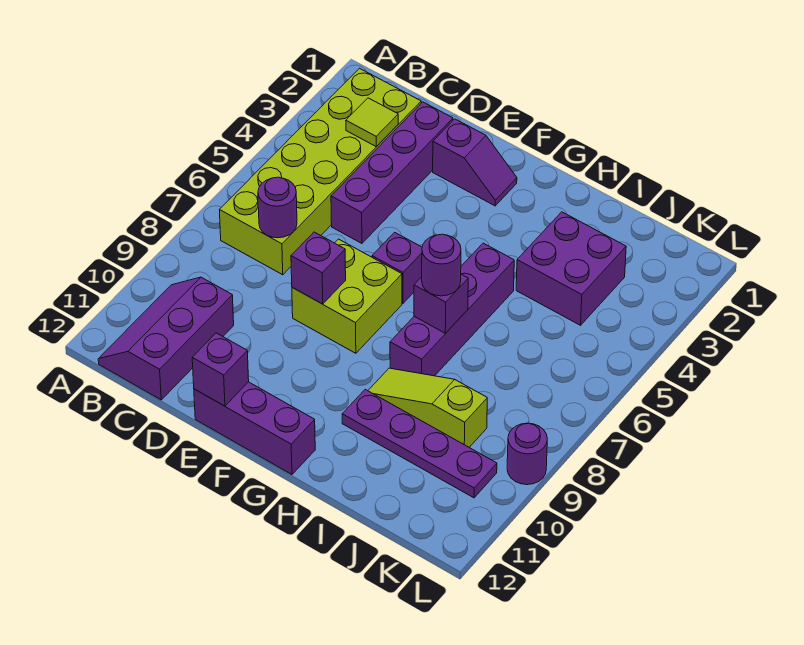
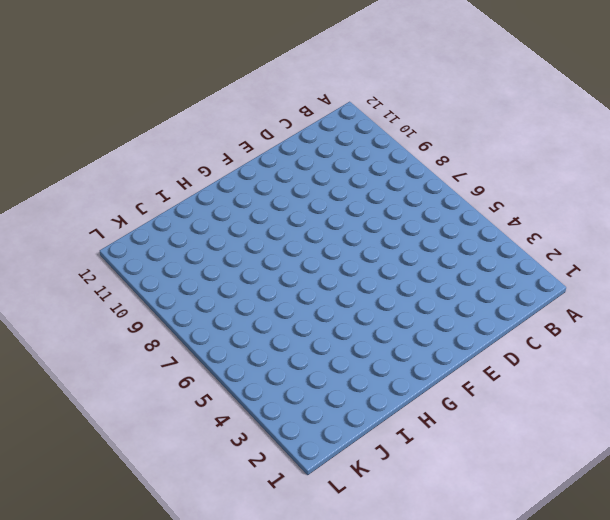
none -> lime 2x6 brick [220,68,421,275]
none -> purple 2x3 slope [98,277,234,400]
none -> purple 1x4 brick [331,102,453,243]

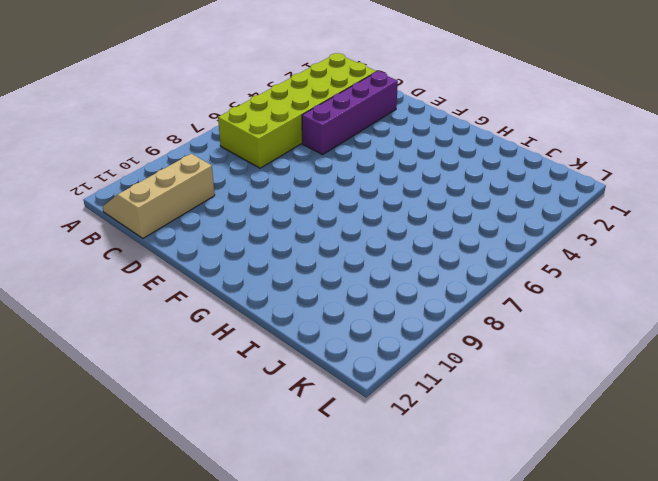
tan 2x3 slope [103,154,215,238] -> purple 2x3 slope [98,277,234,400]
none -> purple 1x2 slope [433,119,517,206]
none -> lime 2x2 brick [292,239,402,353]
none -> purple 1x3 brick [194,382,315,474]

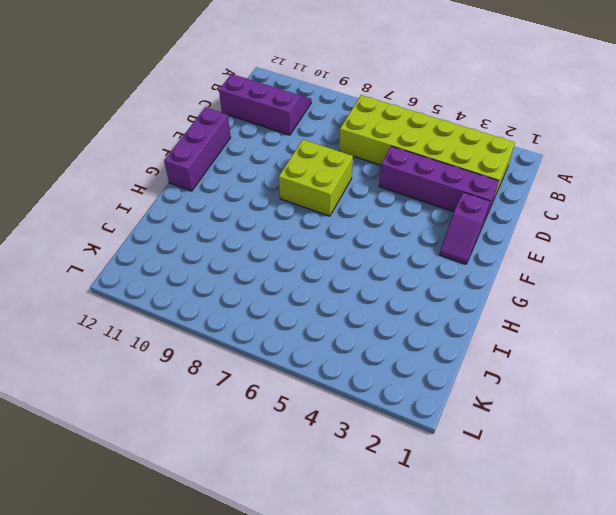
none -> purple 1x1 brick [372,232,422,303]
none -> purple 1x4 brick [390,243,514,376]
none -> lime 1x3 slope [368,368,487,447]

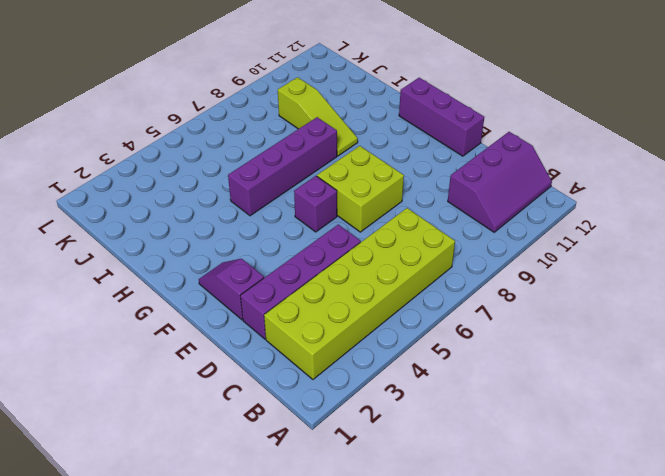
none -> purple 1x4 plate [342,390,497,498]
none -> purple 2x2 brick [516,212,626,325]
none -> purple 1x1 round brick [507,423,547,485]

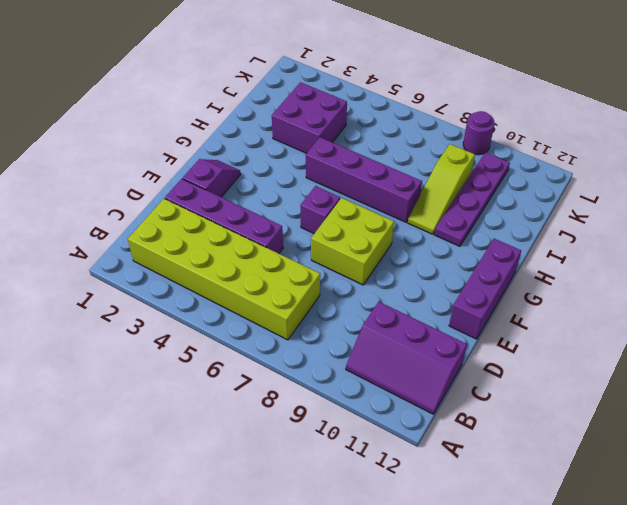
none -> lime 1x1 tile [346,98,398,147]
none -> purple 1x1 round brick [258,177,297,238]
none -> purple 1x1 brick [291,232,346,304]

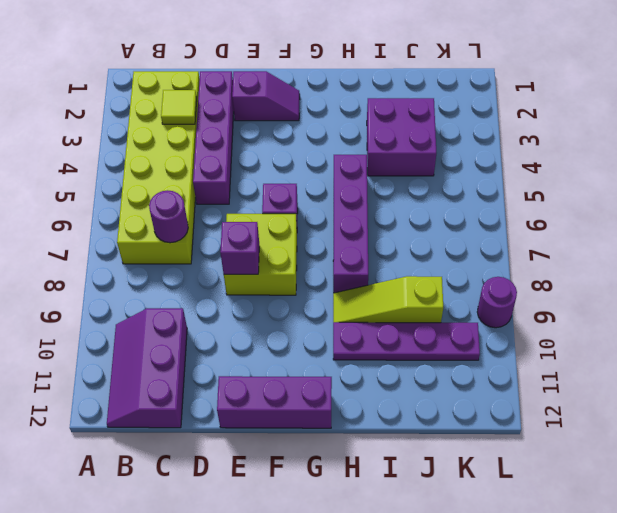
none -> purple 1x1 brick [192,333,249,406]
none -> purple 1x1 brick [414,274,468,333]
none -> purple 1x1 round brick [422,234,461,296]

